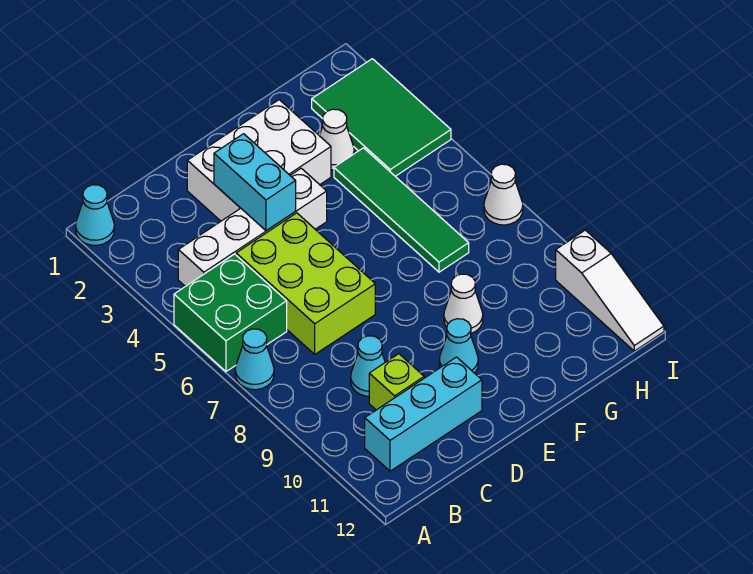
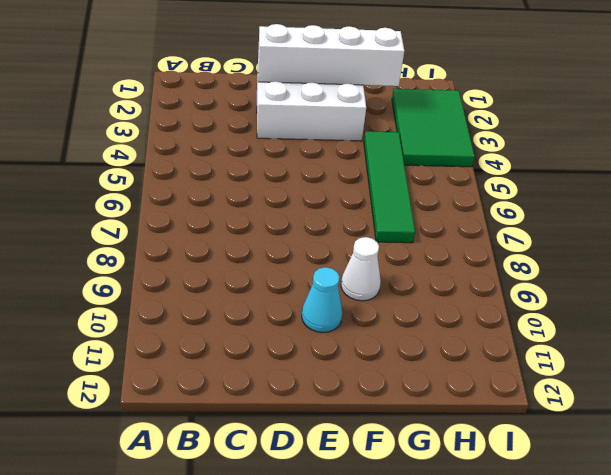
white 1x4 brick [258,24,404,86] -> white 1x4 brick moved to [178,168,327,287]
none -> cyan 1x1 cone [76,185,114,245]
none -> green 2x2 brick [174,254,287,371]
none -> cyan 1x1 cone [235,329,274,390]

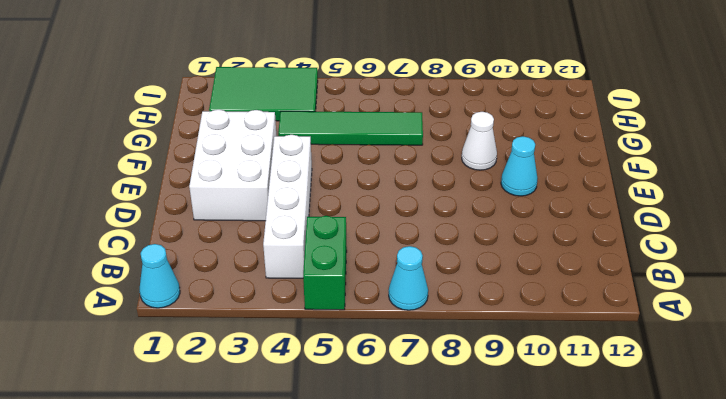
green 1x2 brick [303,216,347,310] -> green 2x2 brick [174,254,287,371]
none -> cyan 1x3 brick [365,357,482,471]
none -> lime 2x3 brick [236,213,375,354]
none -> cyan 1x1 cone [351,336,385,396]

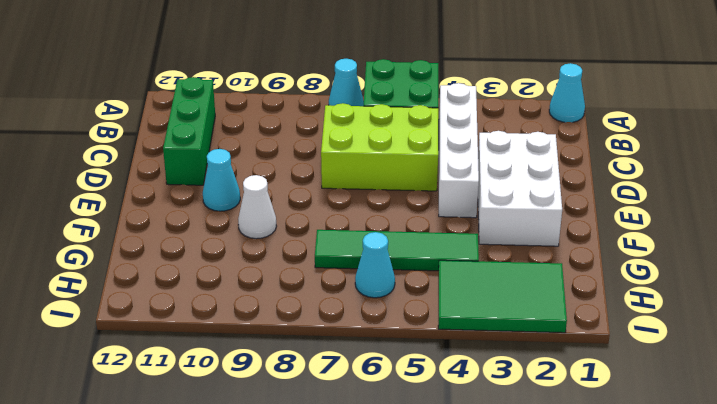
green 1x3 brick [163,77,215,185] -> cyan 1x3 brick [365,357,482,471]
cyan 1x1 cone [355,232,395,298] -> cyan 1x1 cone moved to [351,336,385,396]
none -> lime 1x1 brick [369,354,424,410]
none -> white 1x1 cone [319,109,354,170]
none -> white 1x1 cone [484,164,523,225]

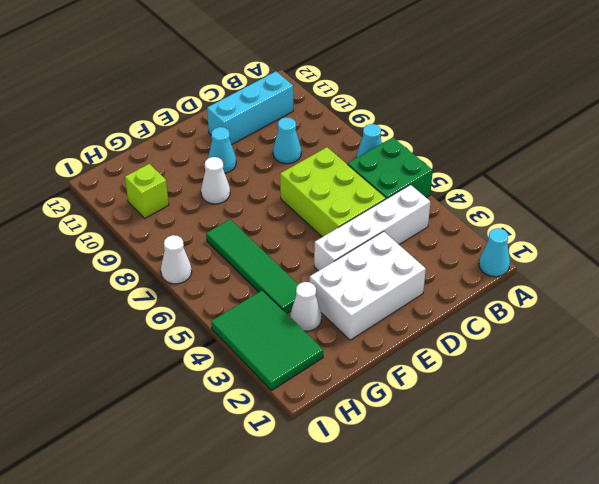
lime 1x1 brick [125,164,169,218] -> lime 1x1 brick moved to [369,354,424,410]
none -> white 1x3 slope [556,230,664,351]
none -> cyan 1x2 brick [214,134,296,231]

